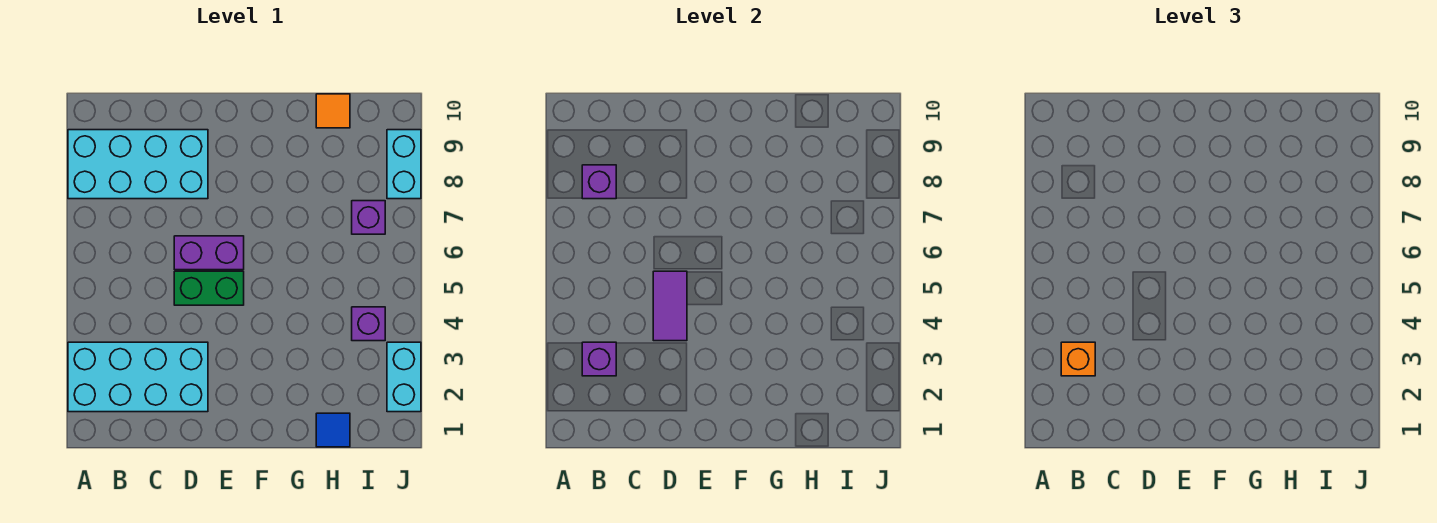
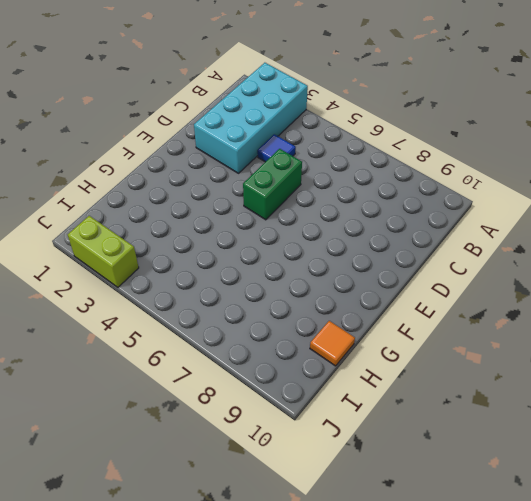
blue 1x1 tile [257,134,296,162] -> blue 1x1 tile moved to [316,413,350,447]
lime 1x2 brick [68,216,139,287] -> cyan 1x2 brick [387,342,421,412]
none -> cyan 2x4 brick [68,130,208,199]
none -> purple 1x2 brick [174,236,244,270]
none -> purple 1x1 brick [352,307,385,341]

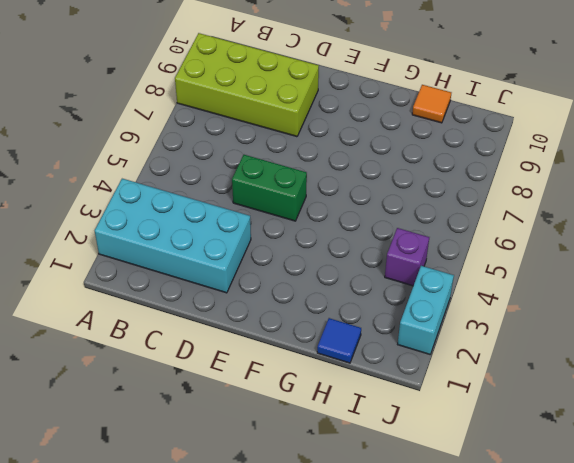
lime 2x4 brick [175,33,319,137] -> cyan 2x4 brick [68,130,208,199]
none -> purple 1x2 brick [174,236,244,270]
none -> purple 1x1 brick [352,201,385,234]
none -> cyan 1x2 brick [387,130,421,199]

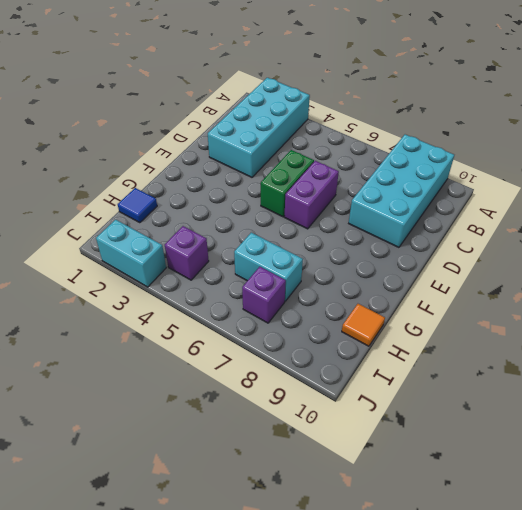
cyan 1x2 brick [234,233,303,301] -> cyan 1x2 brick moved to [387,130,421,199]
none -> purple 1x1 brick [582,342,616,376]
none -> purple 1x1 brick [582,165,616,199]
none -> purple 1x2 tile [653,271,687,341]

